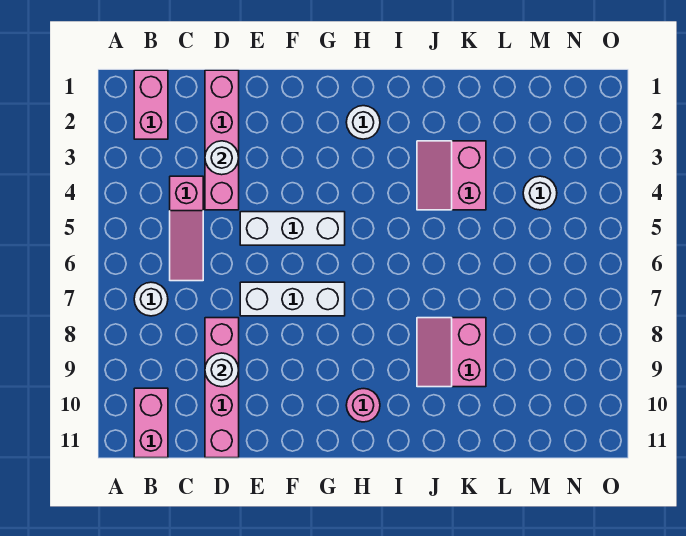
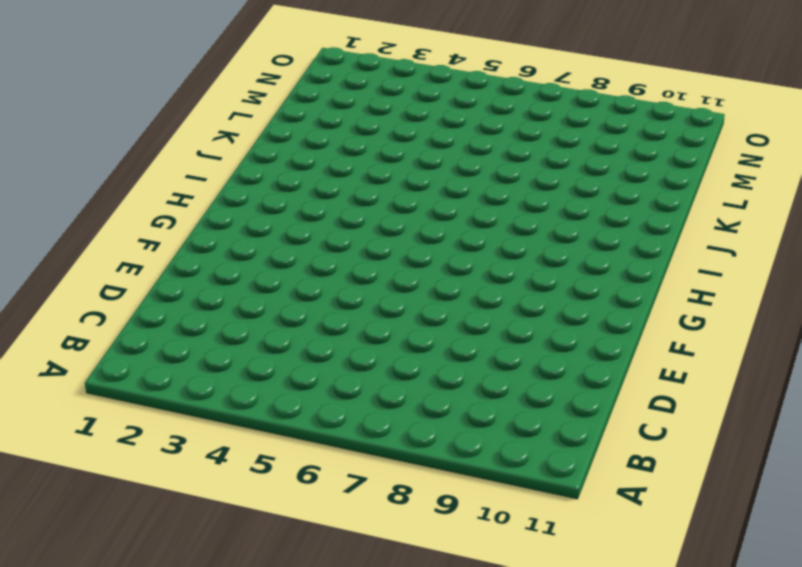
none -> pink 1x2 brick [134,70,168,139]
none -> white 1x1 round brick [134,282,168,316]
none -> pink 1x2 brick [134,388,168,458]

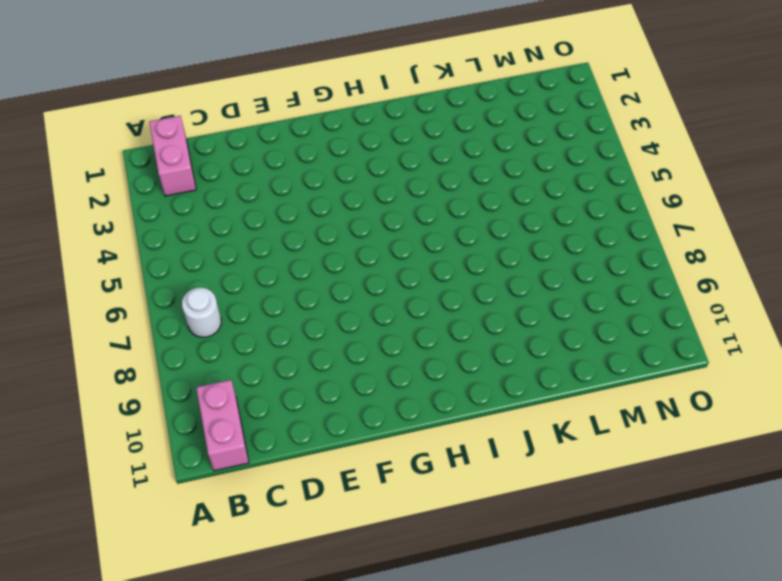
none -> pink 1x3 slope [170,176,203,281]
none -> pink 1x4 brick [205,70,239,210]
none -> pink 1x4 brick [205,318,239,458]

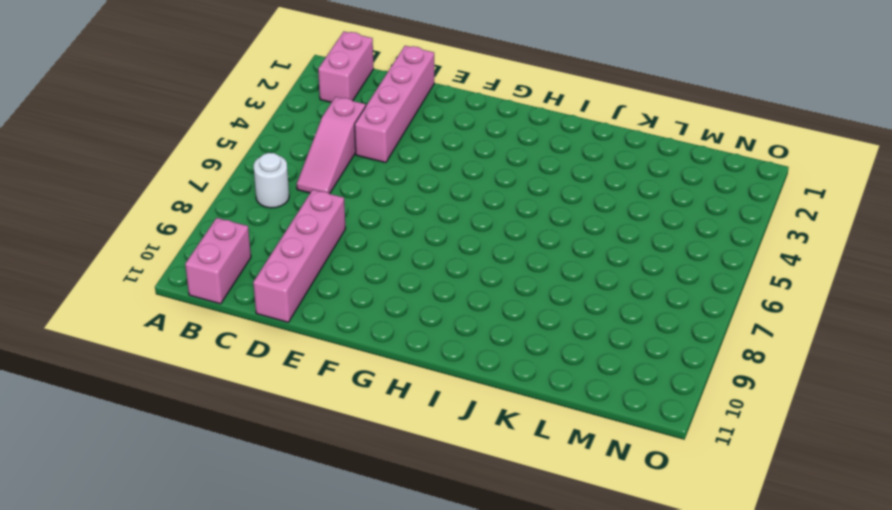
none -> white 1x3 brick [240,212,345,245]
none -> white 1x3 brick [240,282,345,316]
none -> white 1x1 round brick [346,106,380,139]

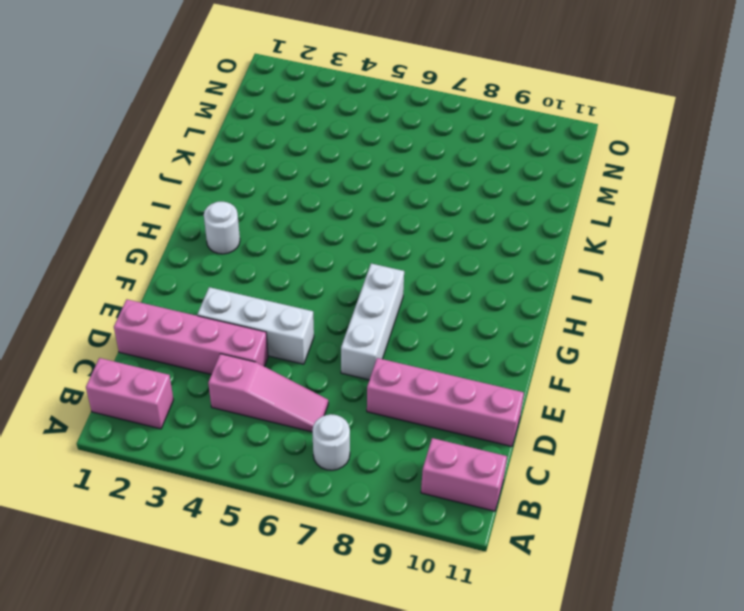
white 1x3 brick [197,287,314,364] -> white 1x3 brick turned to [240,212,345,245]
none -> pink 1x1 round brick [346,389,380,422]
none -> pink 2x2 slope [417,141,486,210]
none -> pink 2x2 slope [417,318,486,387]

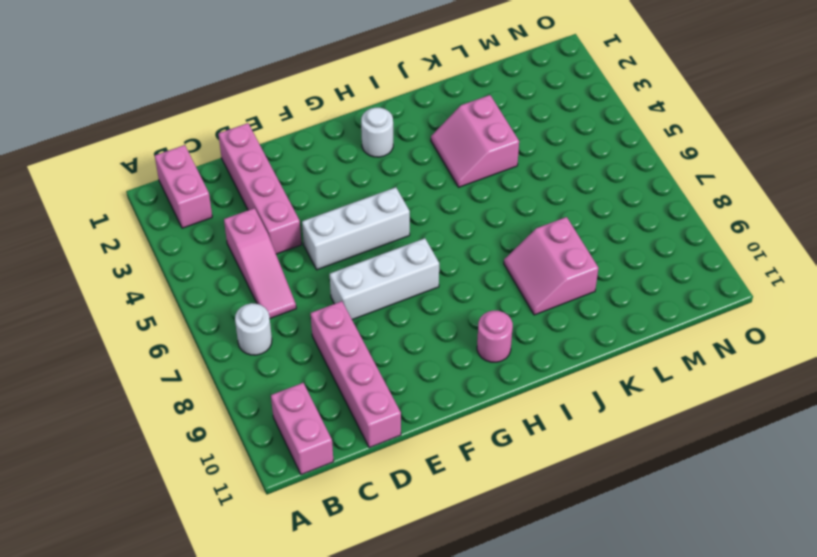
none -> white 1x1 round brick [523,176,557,210]
none -> white 1x1 round brick [205,141,239,175]
none -> white 1x1 round brick [205,353,239,387]

